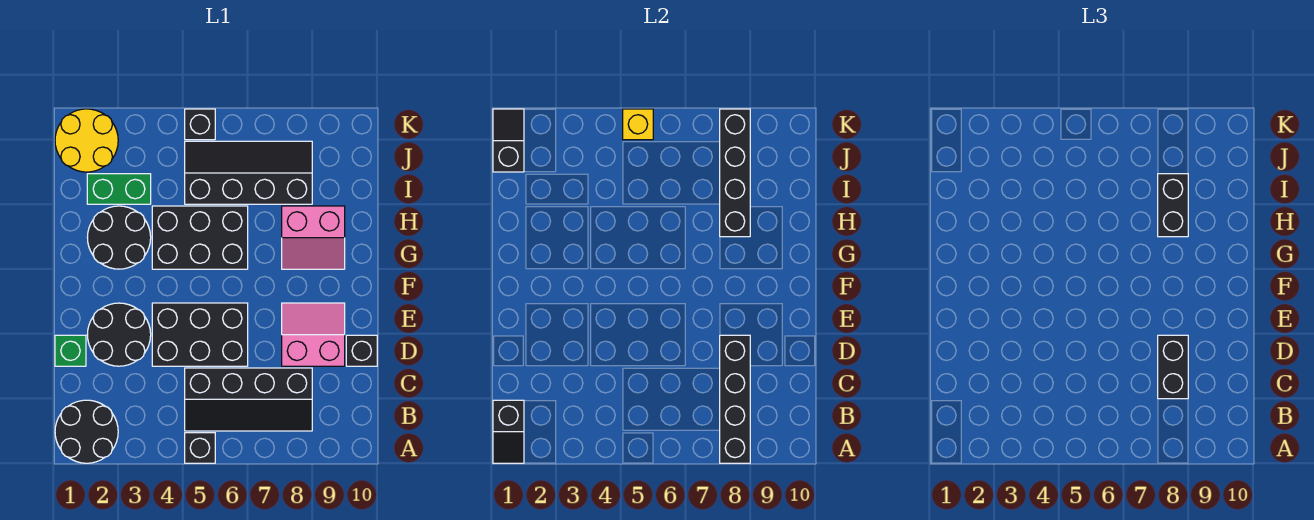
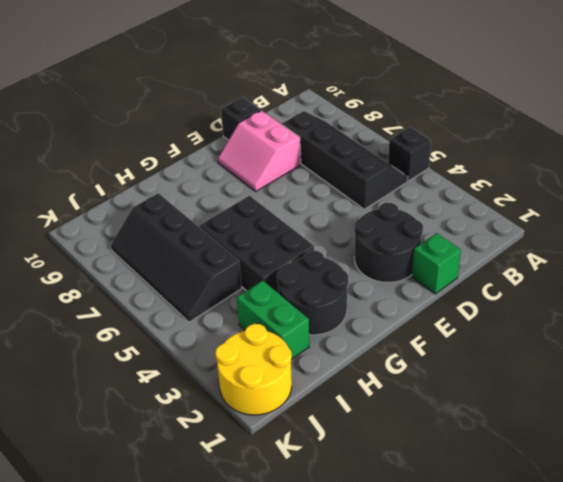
none -> black 2x2 round brick [55,400,118,463]
none -> black 2x3 brick [152,303,248,366]
none -> pink 2x2 slope [282,206,345,269]

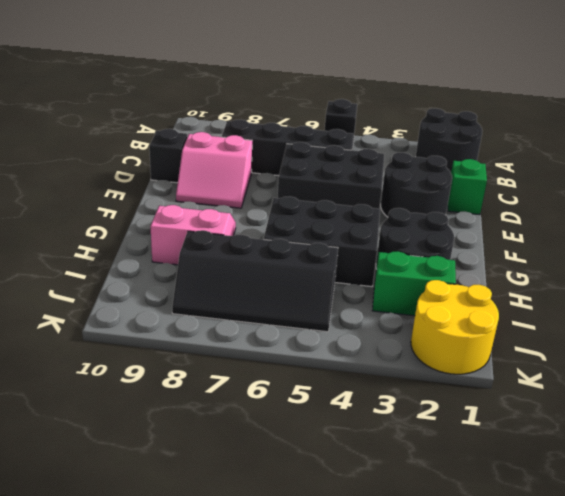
none -> black 1x1 brick [185,109,215,140]
none -> black 1x2 slope [493,400,524,463]
none -> black 1x4 brick [720,335,750,463]

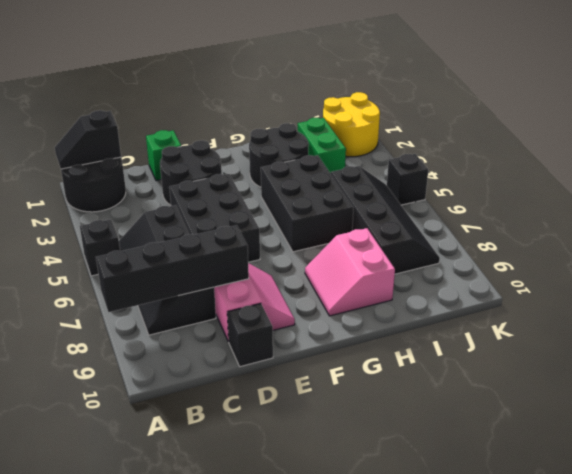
none -> black 1x4 brick [720,109,750,237]
none -> black 1x2 slope [493,109,524,172]
none -> yellow 1x1 brick [623,109,653,140]

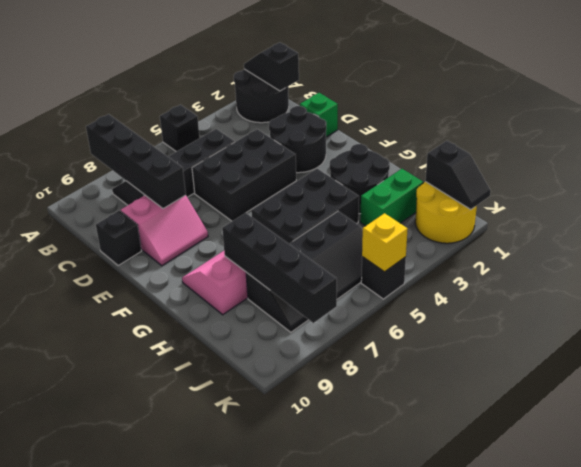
none -> black 1x2 brick [1158,335,1188,399]
none -> black 1x2 brick [1158,174,1188,237]

